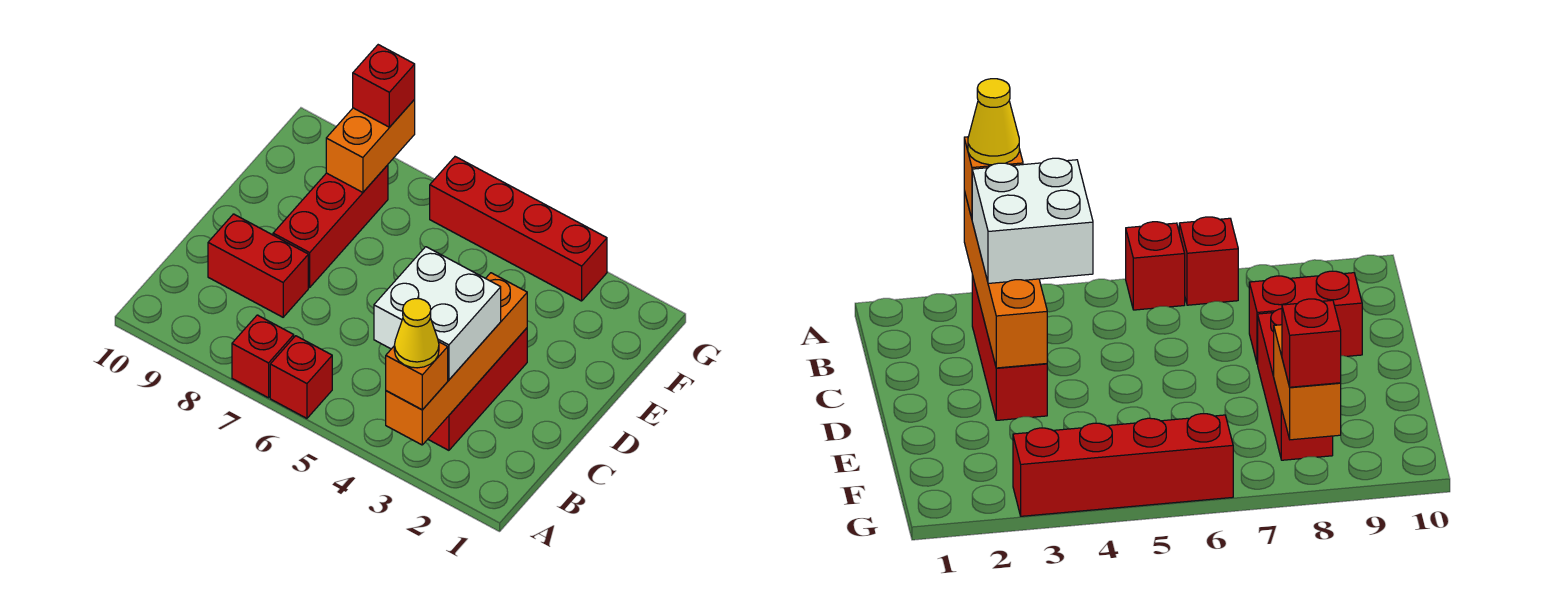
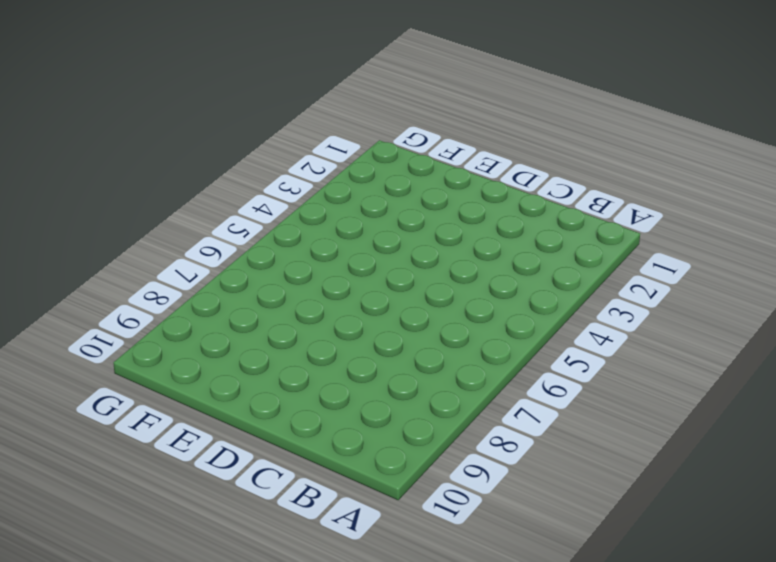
none -> red 1x1 brick [270,336,332,418]
none -> red 1x1 brick [232,315,294,398]
none -> red 1x3 brick [428,328,527,450]

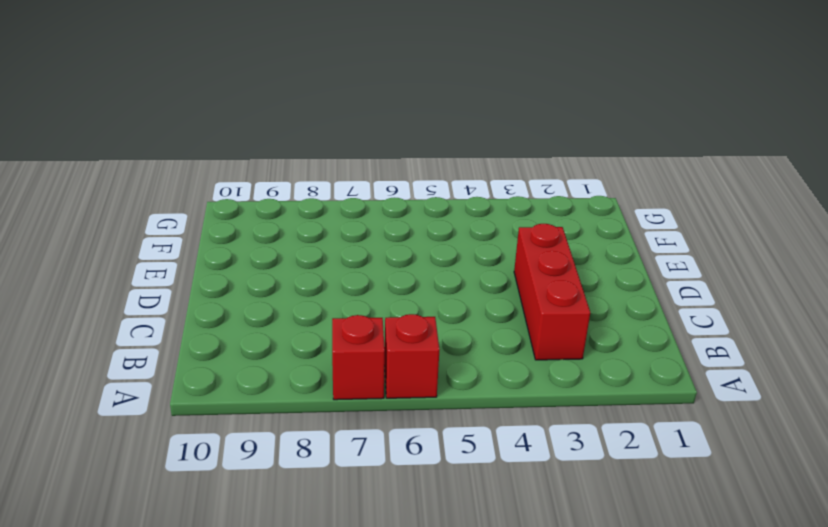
none -> red 1x2 brick [208,214,308,317]
none -> red 1x3 brick [273,165,388,287]
none -> red 1x4 brick [430,157,607,301]

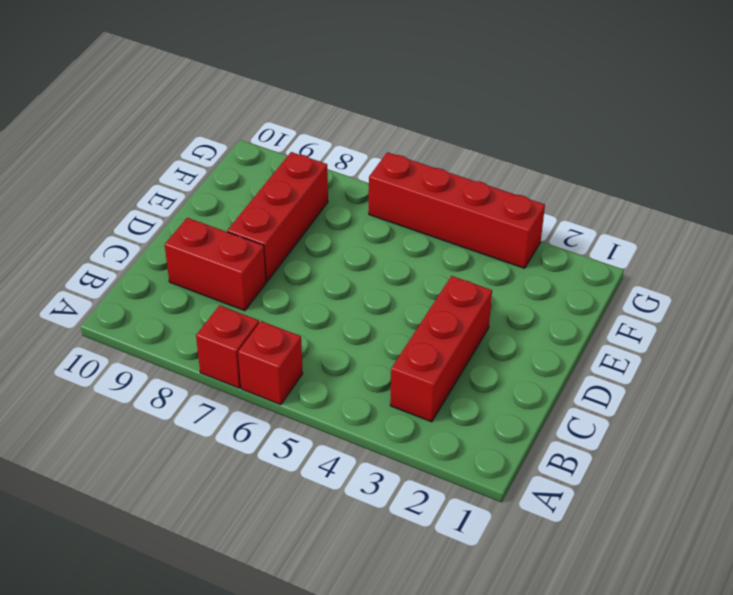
none -> orange 1x4 brick [386,273,527,445]
none -> orange 1x2 brick [326,100,415,192]
none -> orange 1x1 brick [386,342,448,410]

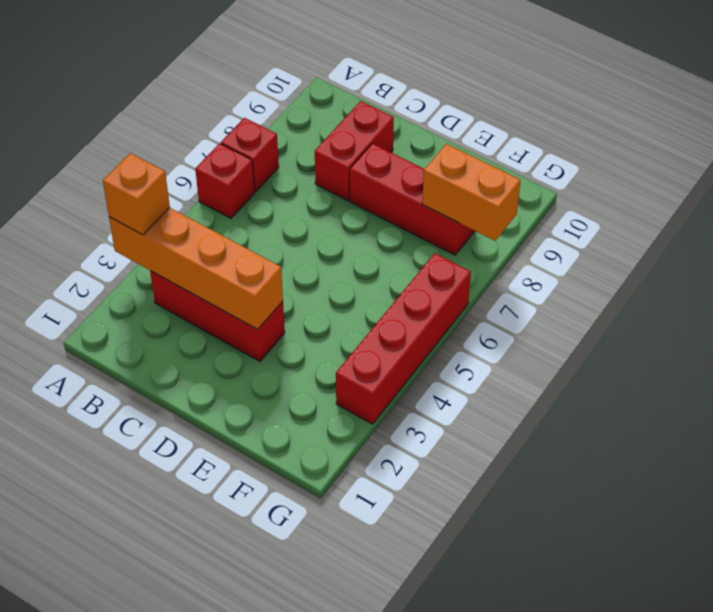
none -> white 2x2 brick [374,247,501,380]
none -> red 1x1 brick [353,45,415,127]
none -> yellow 1x1 cone [394,299,439,368]

